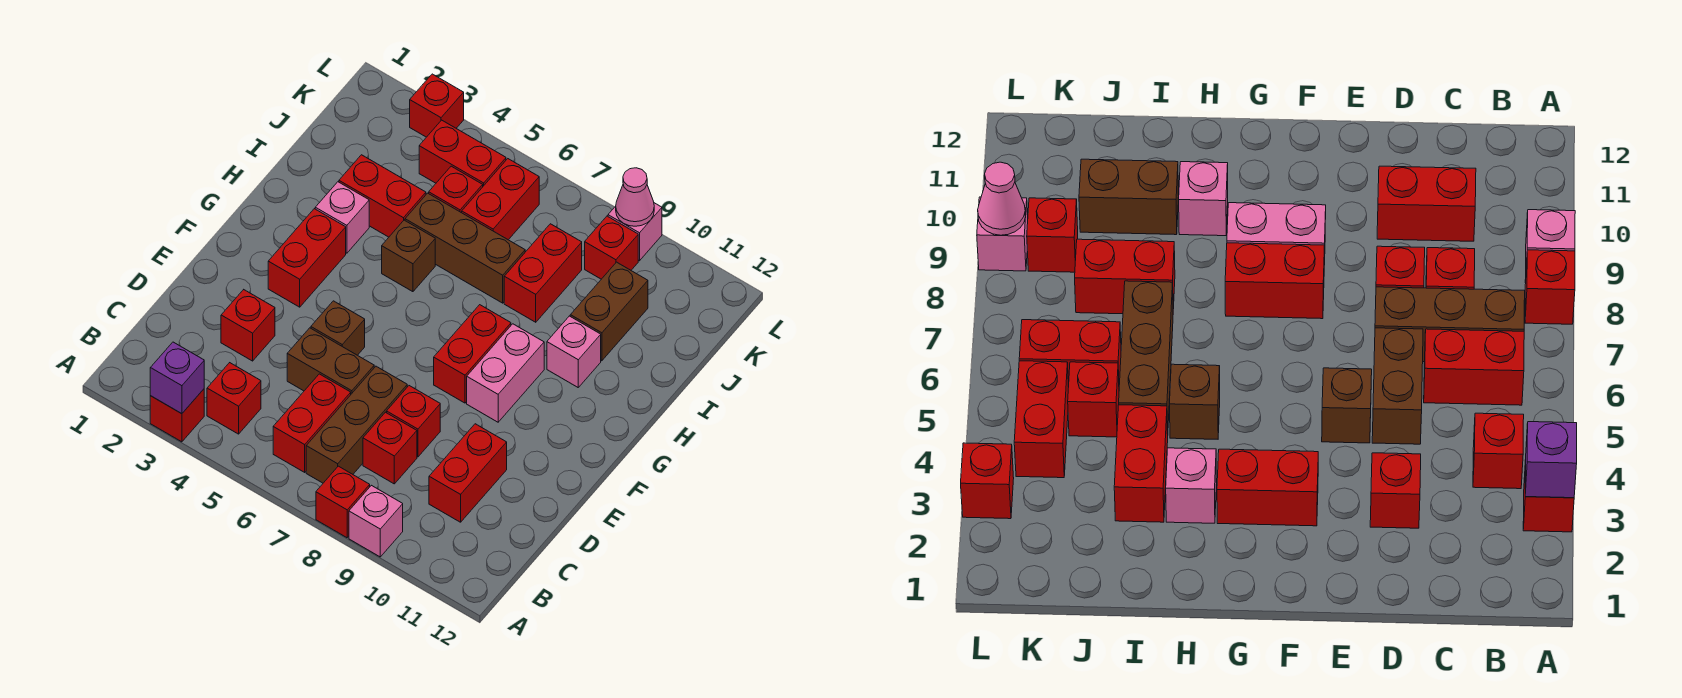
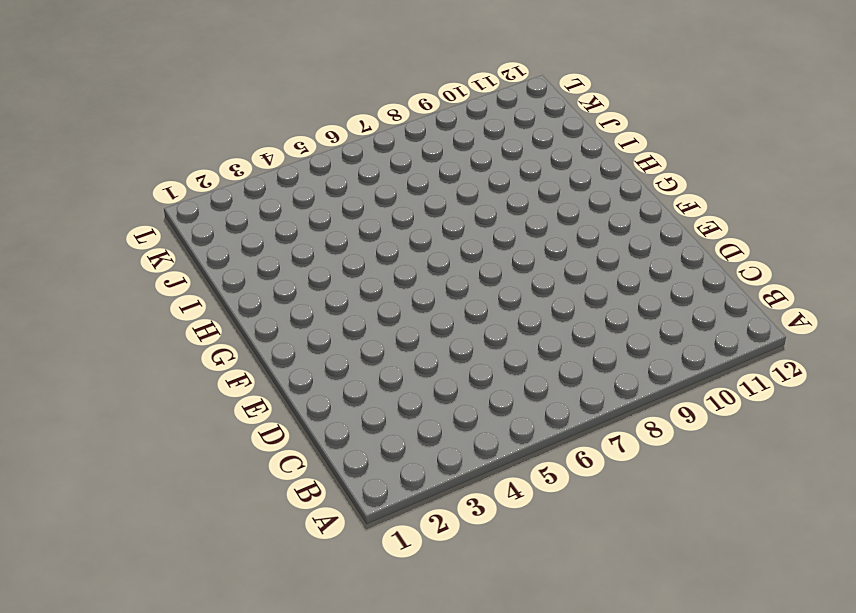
none -> red 1x1 brick [150,389,204,442]
none -> red 1x1 brick [316,466,370,538]
none -> pink 1x1 brick [349,485,403,557]
none -> red 1x1 brick [207,363,261,434]

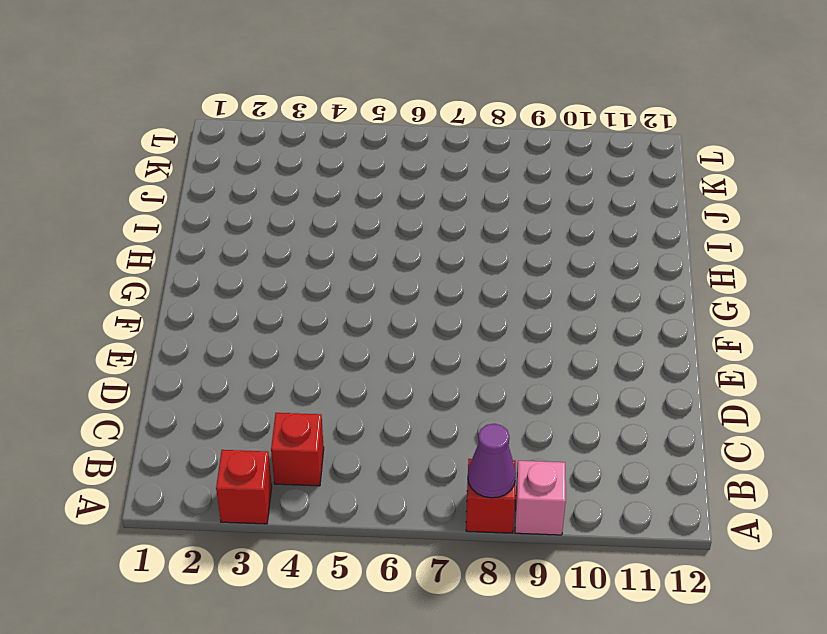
purple 1x1 cone [468,424,516,498] -> none
none -> red 1x2 brick [273,374,351,472]
none -> brown 1x3 brick [306,366,407,483]
none -> red 1x1 brick [363,412,417,484]
none -> red 1x2 brick [429,424,507,522]

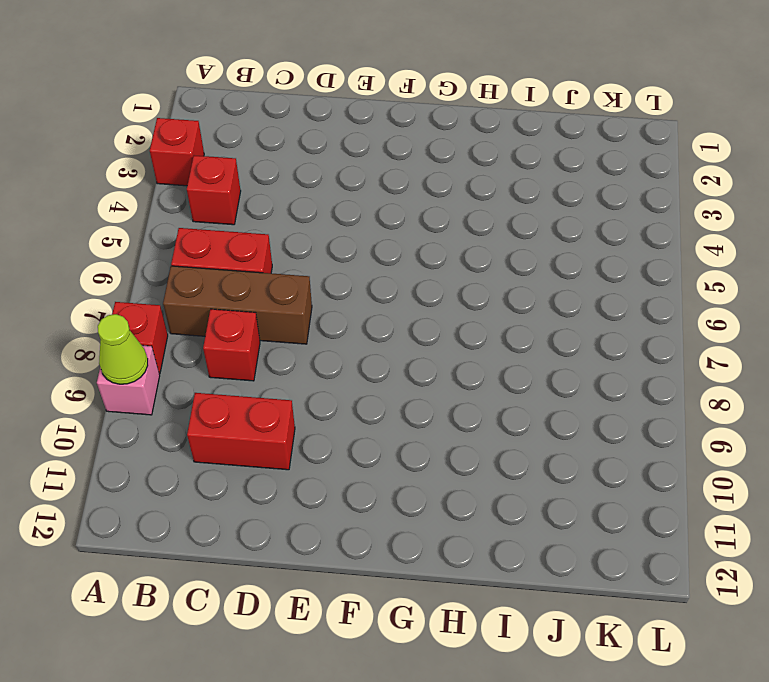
lime 1x1 cone [98,314,148,384] -> none
none -> red 1x1 brick [221,290,275,361]
none -> brown 1x2 brick [287,328,374,394]
none -> red 1x1 brick [387,386,440,457]
none -> brown 1x1 brick [311,301,365,355]

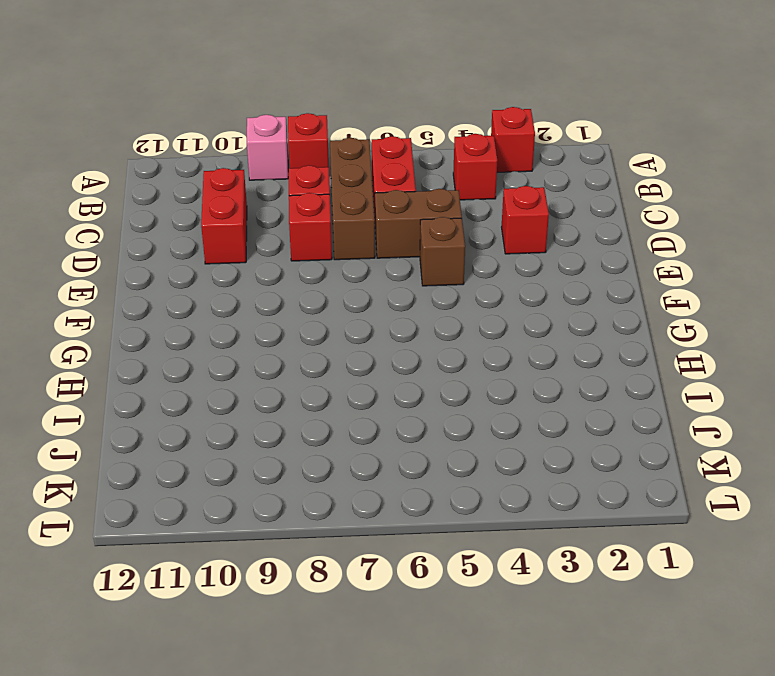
none -> red 1x2 brick [268,209,346,307]
none -> red 1x2 brick [434,305,511,403]
none -> pink 1x2 brick [467,324,544,422]
none -> pink 1x1 brick [315,182,369,253]

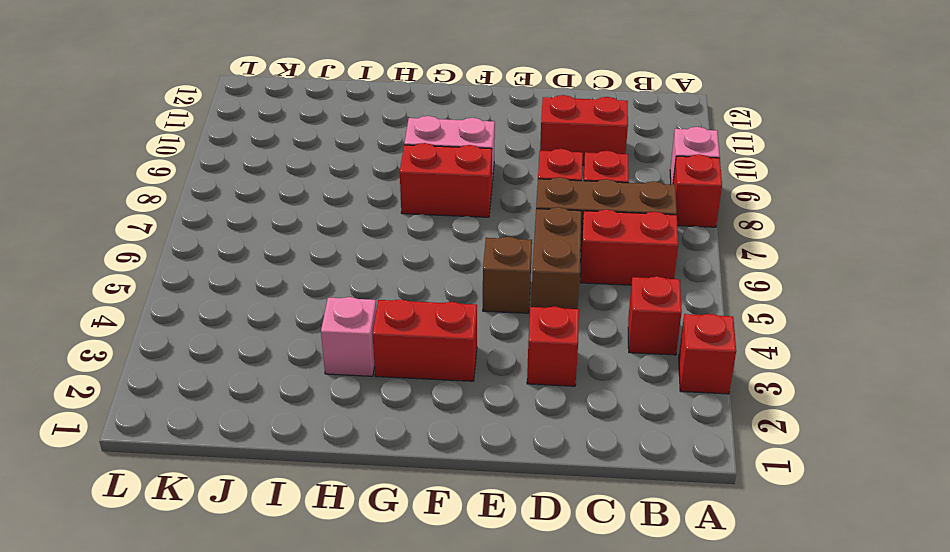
none -> brown 1x1 brick [382,220,435,292]
none -> pink 1x1 brick [547,316,601,387]
none -> red 1x2 brick [339,155,426,237]
none -> brown 1x3 brick [405,193,525,303]

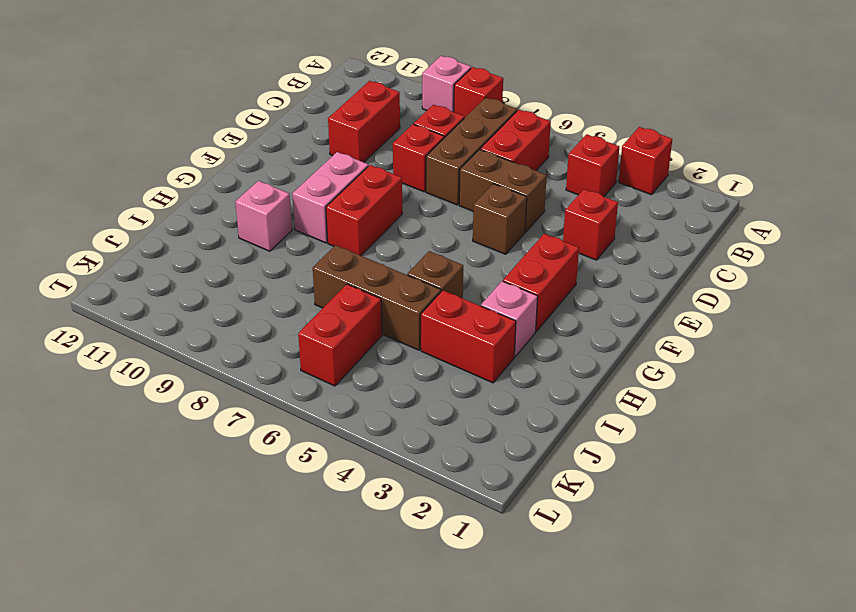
none -> red 1x2 brick [504,224,582,322]
none -> brown 1x2 brick [570,262,648,361]
none -> red 1x1 brick [429,166,483,213]
none -> red 1x2 brick [419,120,506,186]

